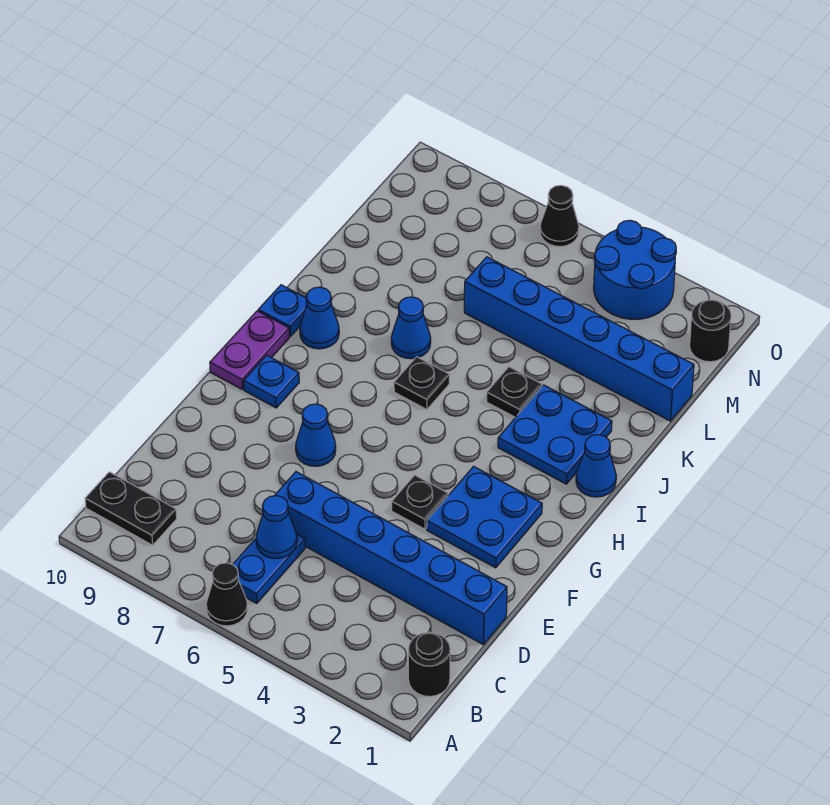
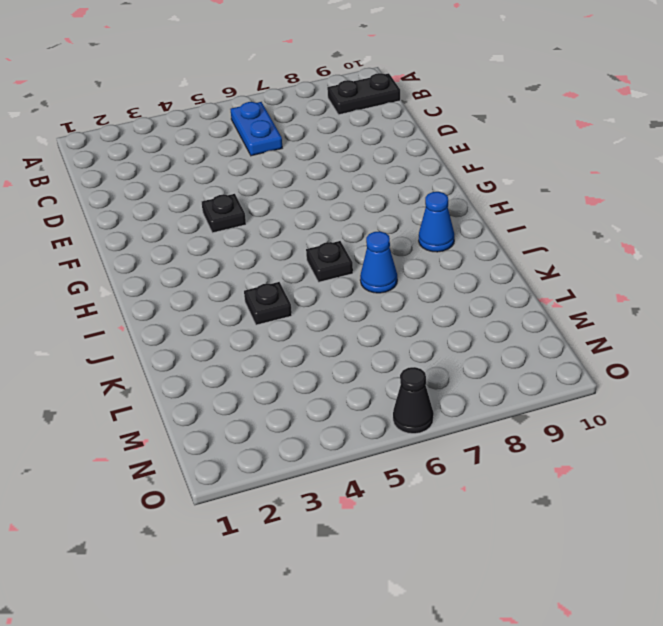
none -> black 1x1 cone [206,563,248,626]
none -> black 1x1 round brick [408,632,450,697]
none -> blue 1x6 brick [274,472,507,644]

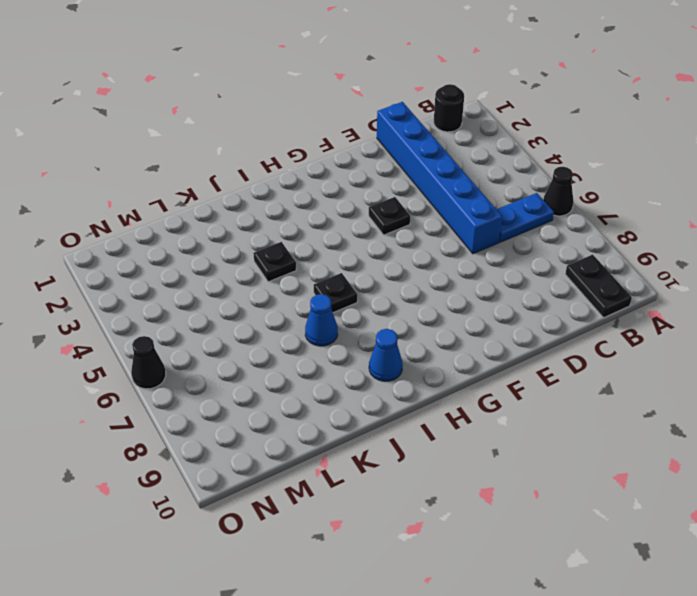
none -> blue 2x2 plate [427,466,542,568]
none -> blue 1x1 cone [296,404,336,466]
none -> blue 1x1 plate [244,355,299,408]

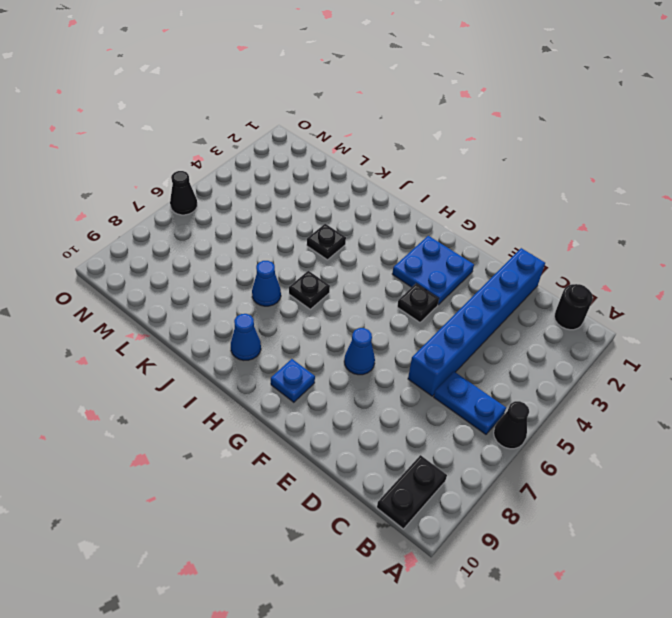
none -> purple 1x2 plate [210,311,289,389]
none -> blue 1x1 cone [576,435,616,497]
none -> blue 2x2 plate [498,385,612,484]

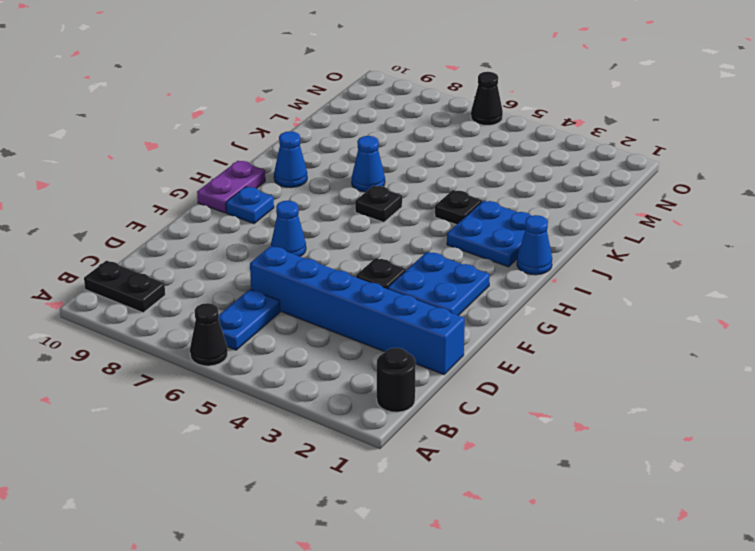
none -> blue 1x1 plate [258,285,307,337]
none -> blue 1x6 brick [464,257,694,421]
none -> black 1x1 round brick [690,300,731,362]

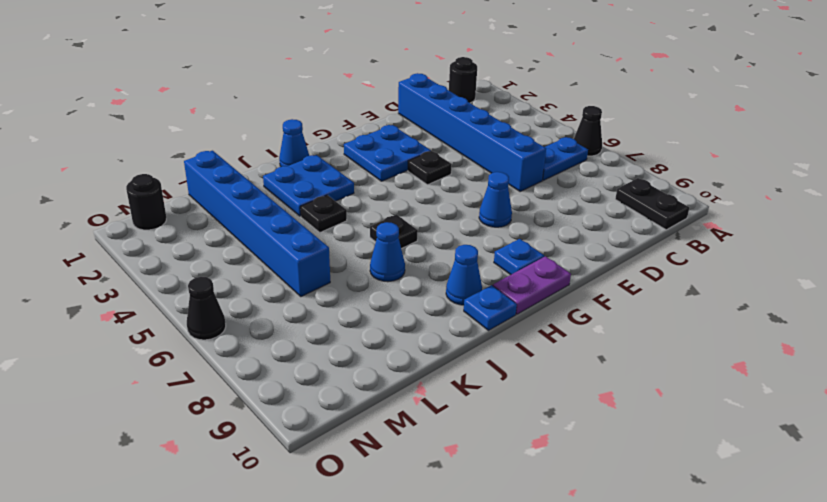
none -> blue 2x2 round brick [594,220,676,319]
none -> blue 1x1 cone [256,496,297,559]

